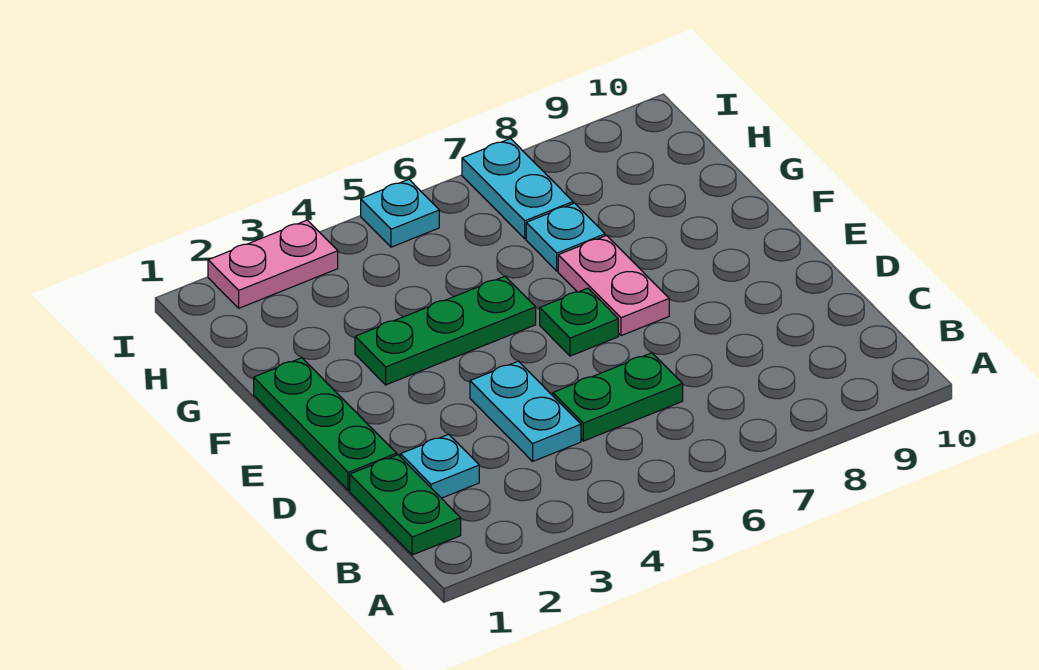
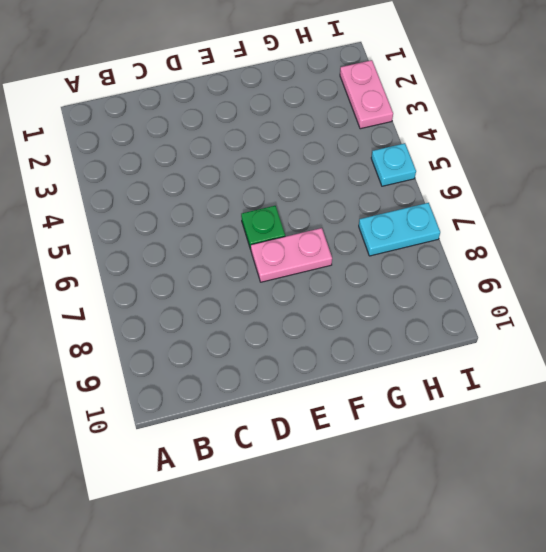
none -> green 1x2 plate [350,455,461,555]
none -> cyan 1x1 plate [400,434,479,498]
none -> cyan 1x2 plate [470,361,581,461]

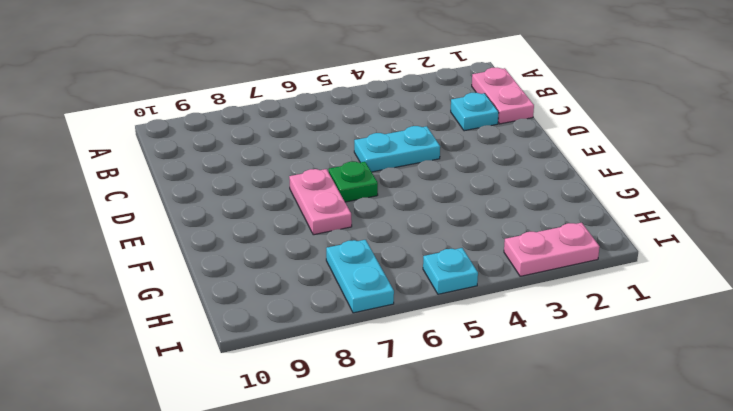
pink 1x2 plate [472,68,534,124] -> green 1x2 plate [350,455,461,555]
cyan 1x2 plate [354,126,440,172] -> cyan 1x2 plate turned to [470,361,581,461]
none -> green 1x2 plate [553,353,683,441]
none -> green 1x3 plate [254,358,397,490]
none -> green 1x3 plate [355,276,536,385]

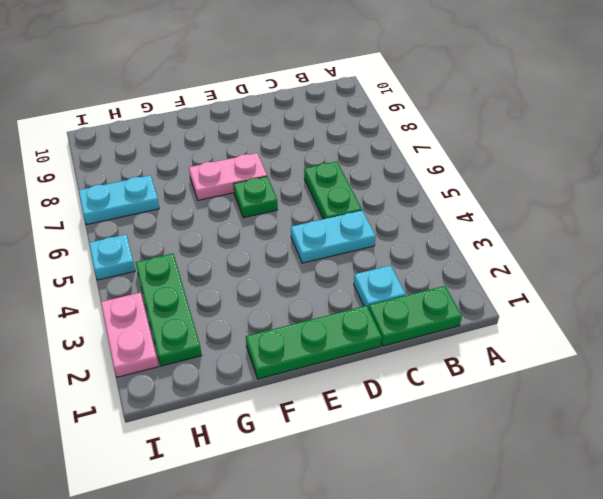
green 1x3 plate [136,254,202,366] -> green 1x3 plate moved to [355,276,536,385]
none -> cyan 1x1 plate [526,203,605,271]

